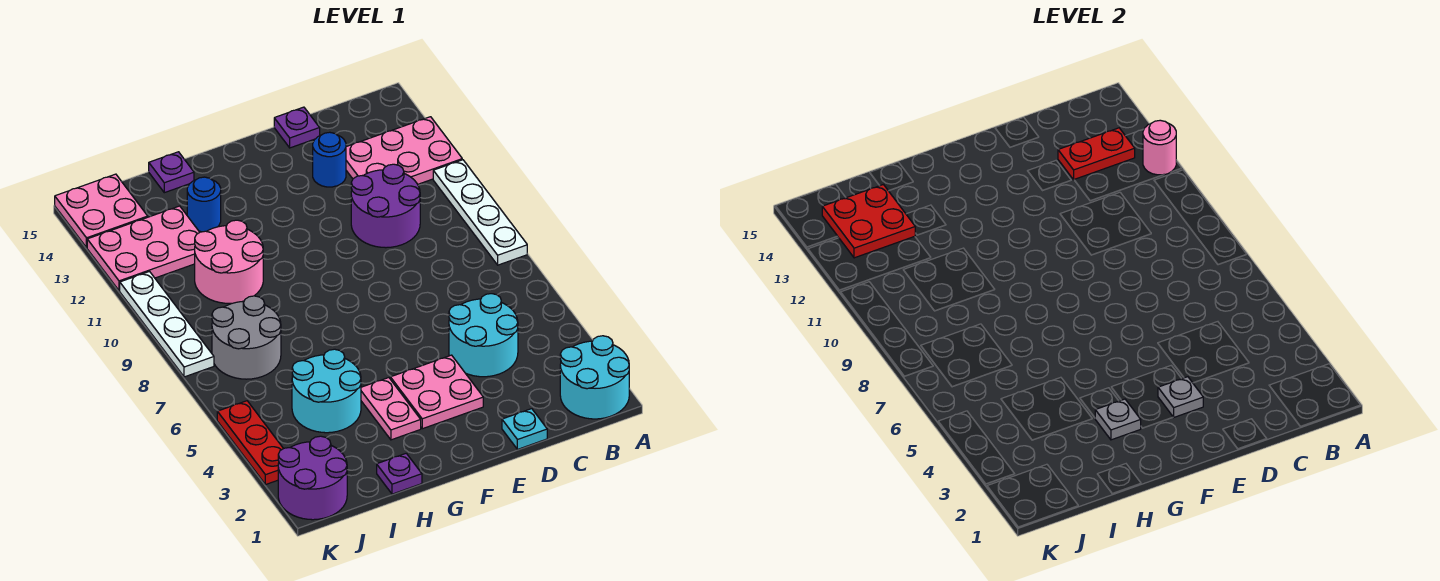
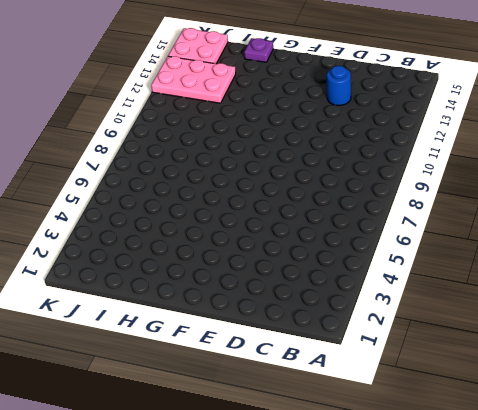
none -> cyan 2x2 round brick [560,336,629,419]
none -> white 1x4 plate [433,160,527,265]
none -> pink 2x3 plate [346,117,462,184]

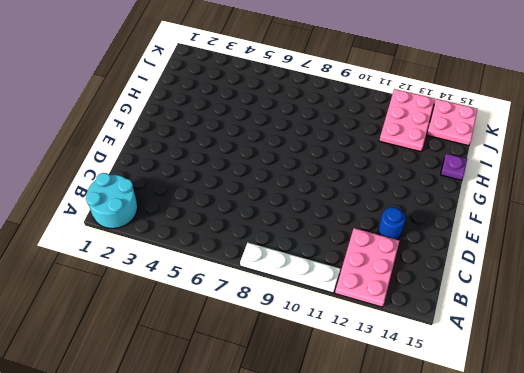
none -> cyan 2x2 round brick [449,294,518,377]
none -> purple 2x2 round brick [351,164,420,248]
none -> cyan 1x1 plate [502,409,547,449]

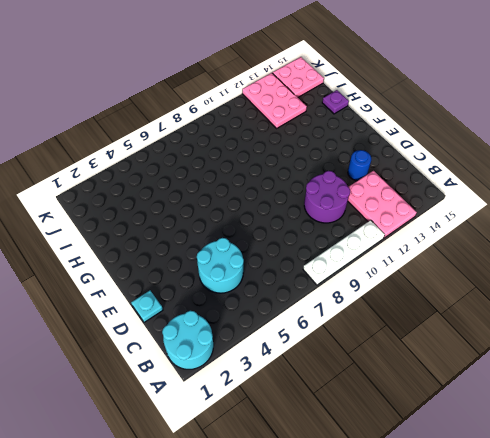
none -> purple 1x1 plate [274,107,320,148]
none -> pink 2x2 plate [390,355,483,429]
none -> pink 1x2 plate [361,378,421,440]

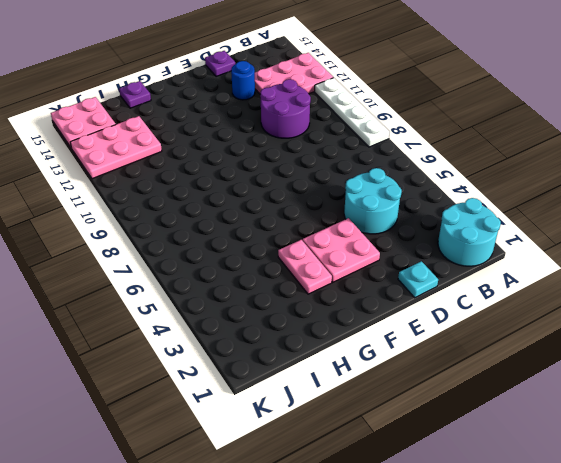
none -> purple 1x1 plate [377,453,422,494]
none -> cyan 2x2 round brick [292,349,361,433]
none -> pink 2x2 round brick [195,220,263,303]

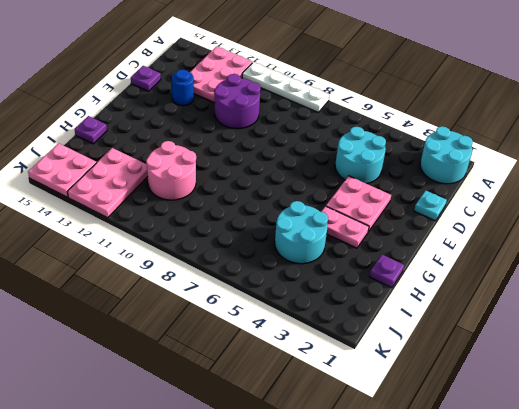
none -> blue 1x1 round brick [187,177,221,232]
none -> grey 2x2 round brick [212,296,281,379]
none -> purple 2x2 round brick [278,436,347,520]

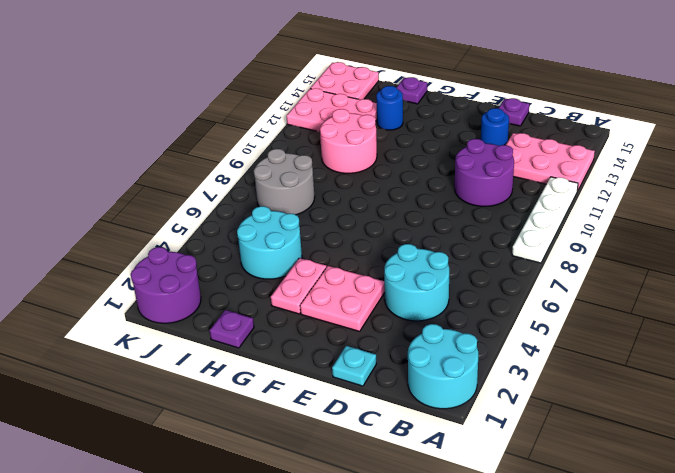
none -> red 1x3 plate [217,401,283,485]
none -> white 1x4 plate [120,272,214,377]
none -> pink 1x1 round brick [1143,120,1176,175]

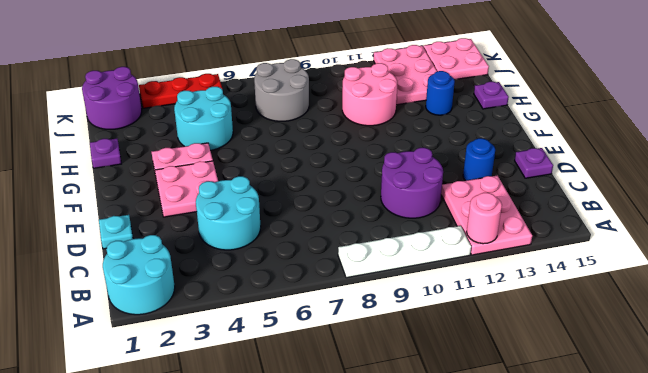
none -> white 1x4 plate [120,272,214,377]
none -> red 1x2 plate [1058,128,1135,180]
none -> grey 1x1 plate [1158,377,1203,417]

